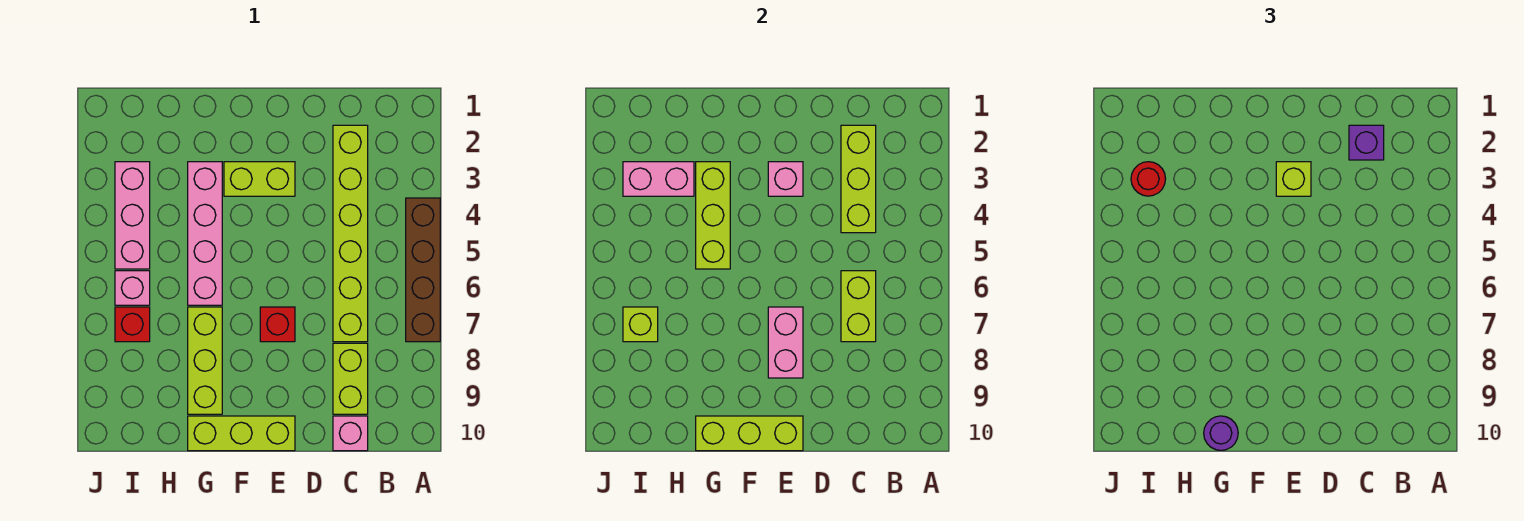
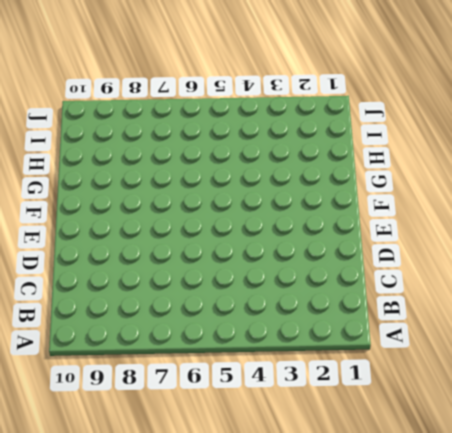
none -> brown 1x4 brick [406,198,440,342]
none -> lime 1x6 brick [333,125,368,342]
none -> lime 1x2 brick [333,343,368,414]

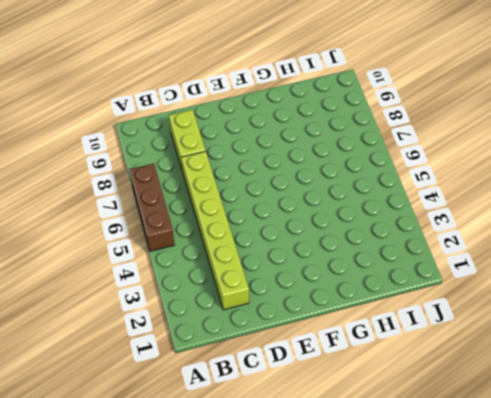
brown 1x3 brick [129,164,175,251] -> brown 1x4 brick [406,198,440,342]
none -> pink 1x1 brick [333,416,368,451]
none -> lime 1x2 brick [224,162,295,196]
none -> red 1x1 brick [260,307,295,342]

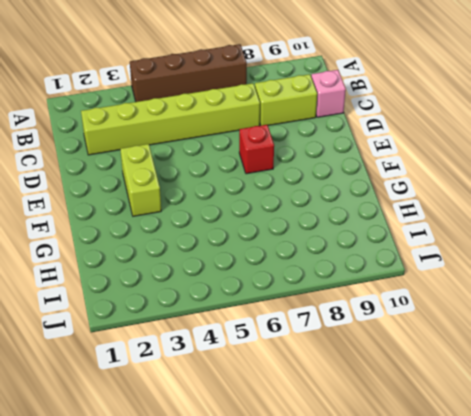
none -> lime 1x3 brick [188,416,295,451]
none -> pink 1x4 brick [188,162,222,305]
none -> lime 1x3 brick [188,307,222,414]

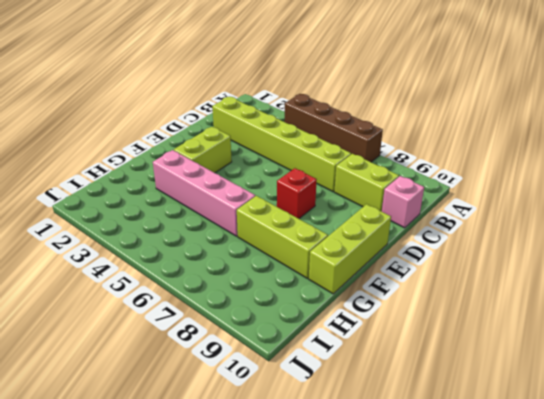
none -> pink 1x3 brick [115,162,150,269]
none -> pink 1x1 brick [115,271,150,305]
none -> red 1x1 brick [115,307,150,342]

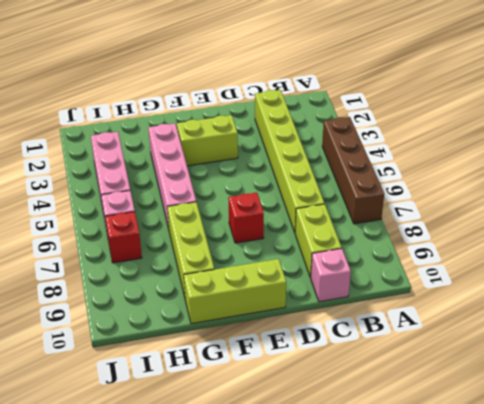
none -> lime 1x3 brick [841,125,876,233]
none -> lime 1x2 brick [841,271,876,342]
none -> pink 1x1 brick [768,162,803,196]

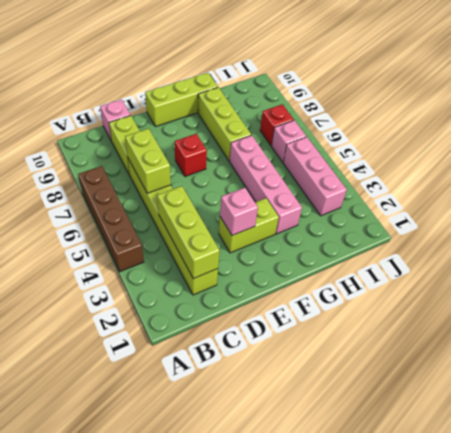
none -> pink 1x2 brick [768,307,803,378]
none -> lime 1x3 brick [696,416,803,451]
none -> lime 1x3 brick [696,162,730,269]

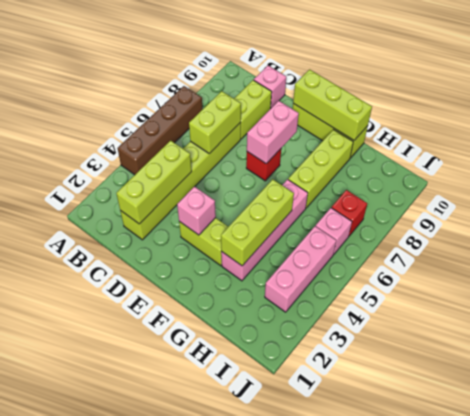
none -> pink 1x2 brick [623,162,694,196]
none -> lime 1x1 brick [623,307,658,342]
none -> purple 1x1 brick [1349,125,1384,160]

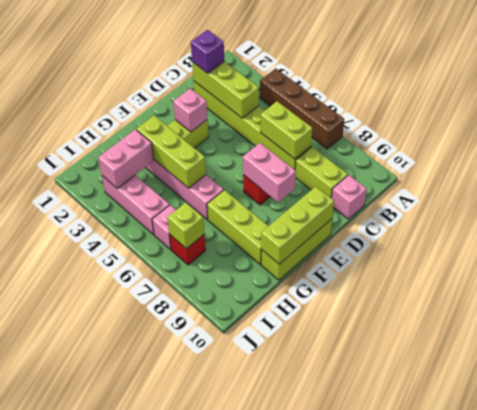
none -> lime 1x1 brick [1276,162,1311,196]
none -> purple 1x1 round brick [1204,416,1238,450]
none -> red 1x1 round brick [1131,162,1166,196]

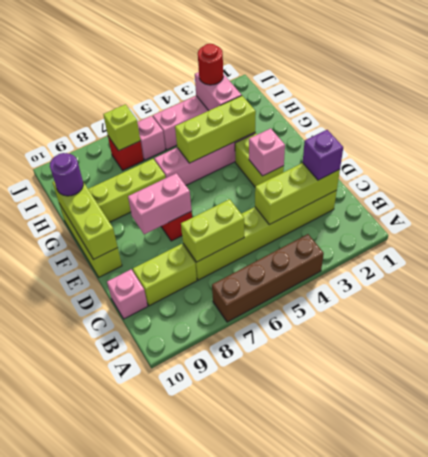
none -> lime 1x1 brick [1276,162,1311,196]

